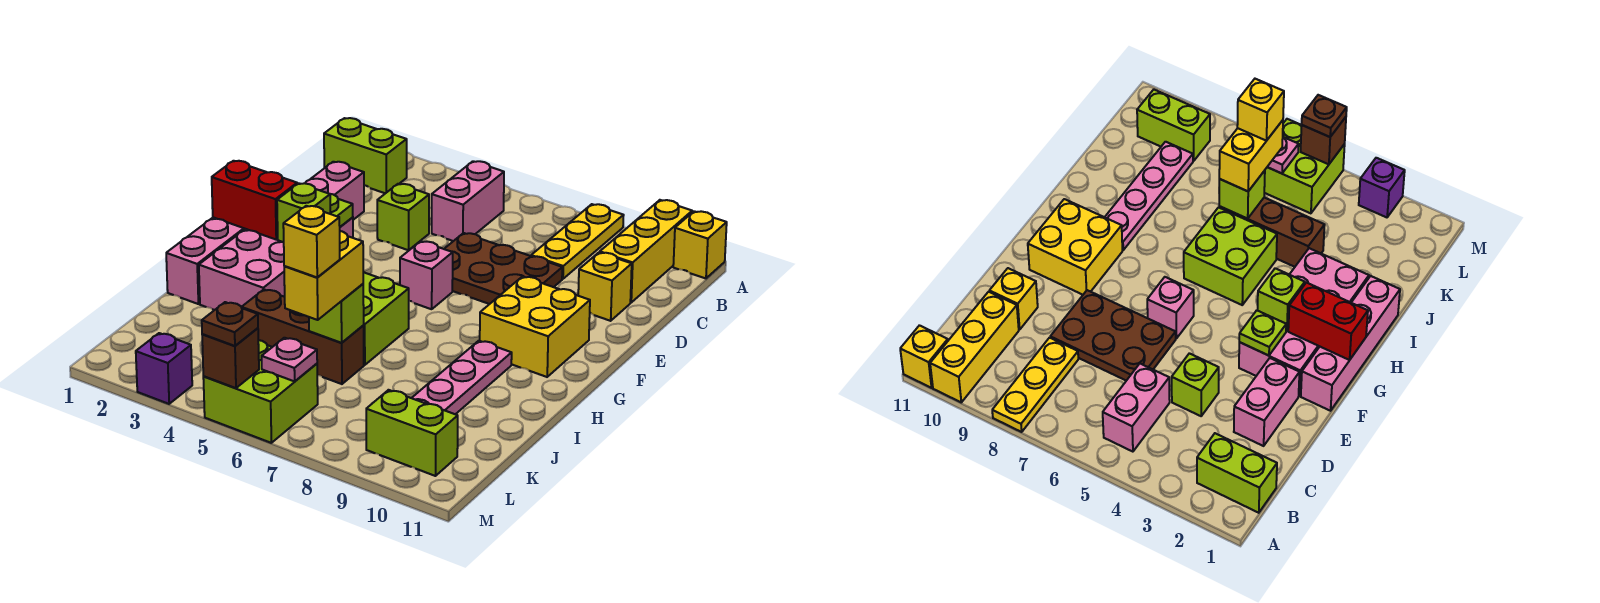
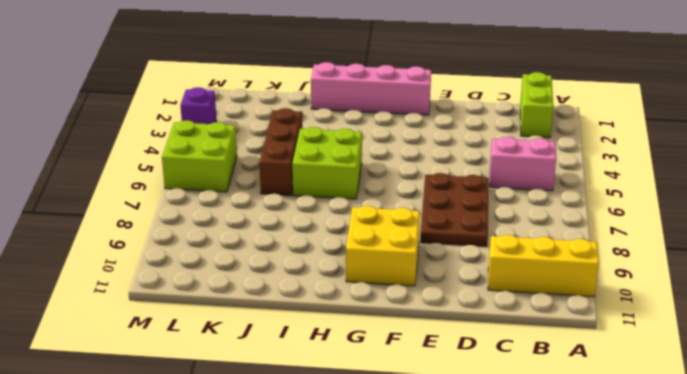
none -> yellow 1x3 plate [531,204,624,279]
none -> yellow 1x1 brick [673,211,727,278]
none -> pink 1x2 brick [305,162,364,220]

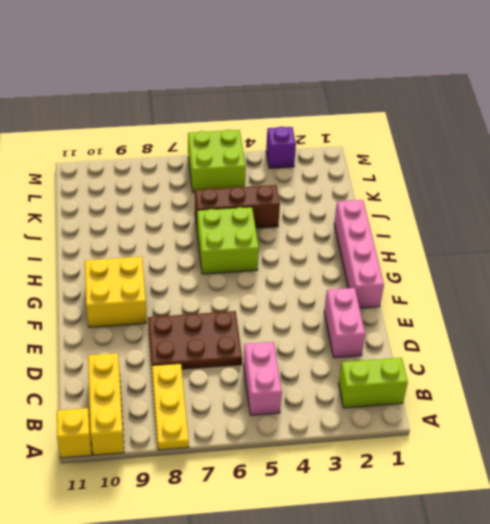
none -> lime 1x1 brick [377,184,429,250]
none -> yellow 1x1 brick [578,252,632,321]
none -> pink 2x4 brick [199,217,353,310]

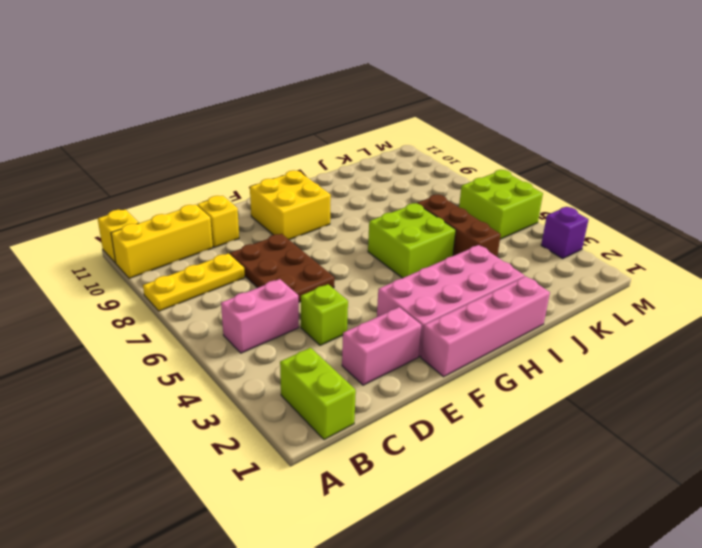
none -> pink 1x1 brick [400,241,453,309]
none -> pink 1x4 plate [412,341,512,414]
none -> lime 1x2 brick [366,390,458,476]

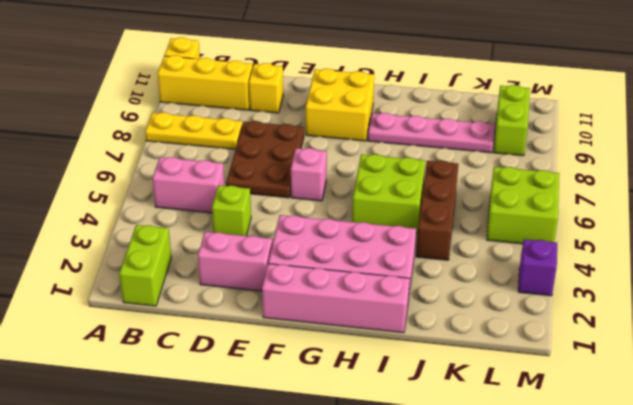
none -> lime 1x1 plate [330,194,353,227]
none -> red 1x2 brick [212,161,297,239]
none -> lime 1x1 brick [277,183,330,242]

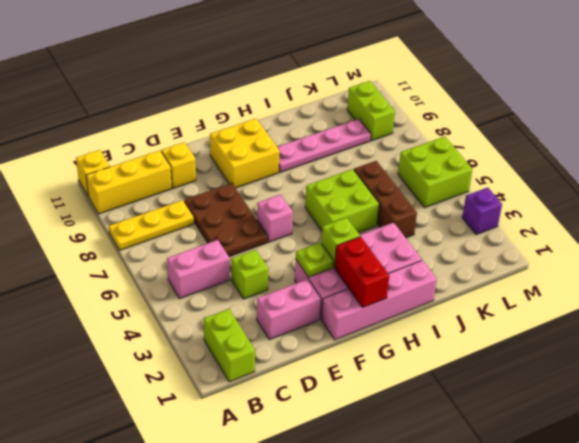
none -> lime 1x1 brick [309,284,364,343]
none -> pink 1x1 plate [262,338,317,381]
none -> brown 1x1 brick [202,328,259,388]

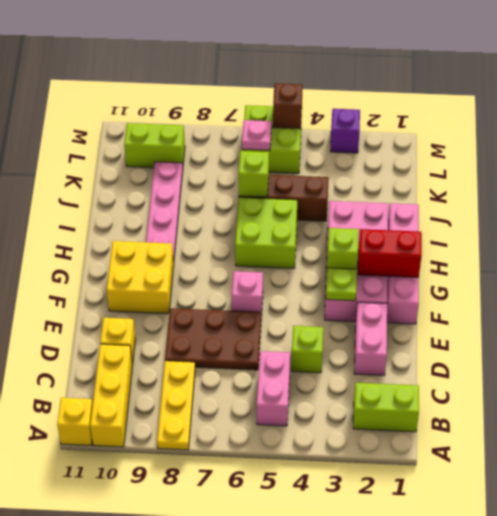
none -> yellow 1x2 brick [284,231,363,320]
none -> brown 1x1 plate [202,302,258,346]
none -> yellow 1x1 brick [283,206,340,277]

